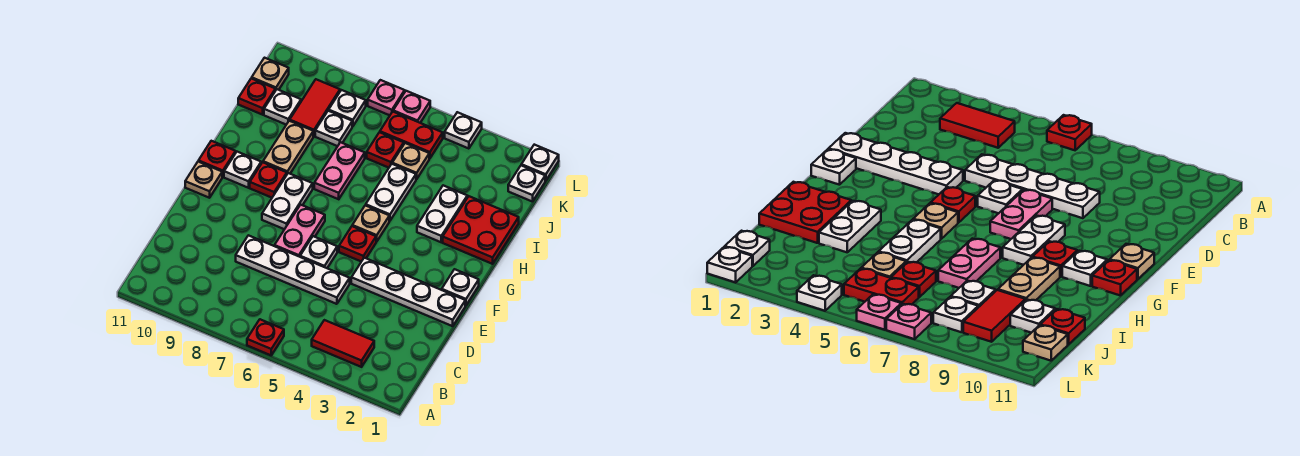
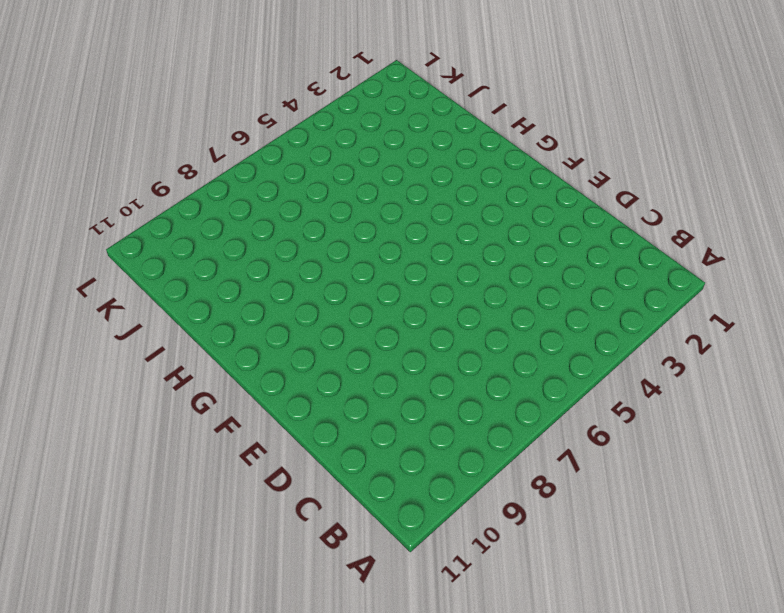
none -> red 1x1 plate [247,319,284,355]
none -> red 1x2 tile [312,320,374,367]
none -> white 1x4 plate [236,235,350,304]
none -> white 1x4 plate [351,258,465,326]

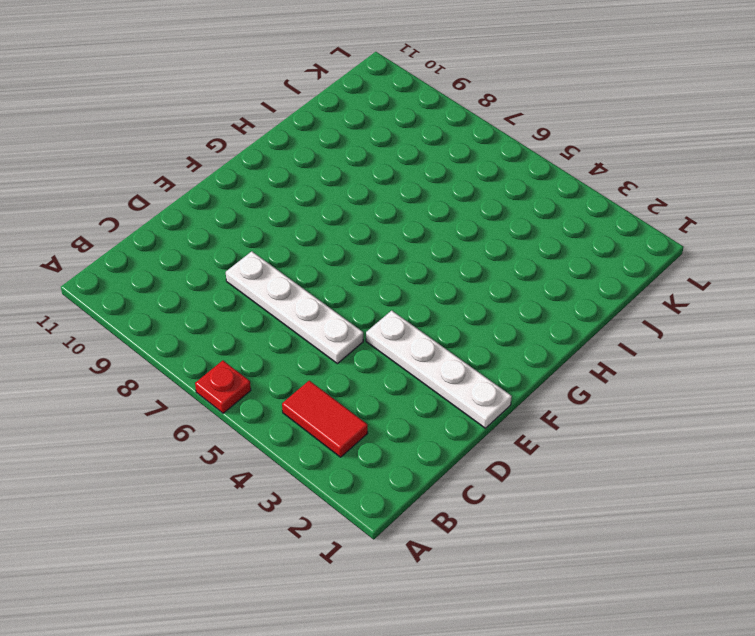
none -> white 1x1 plate [300,236,337,268]
none -> pink 1x2 plate [275,205,325,257]
none -> white 1x1 plate [442,269,479,305]
none -> red 1x1 plate [339,226,377,262]

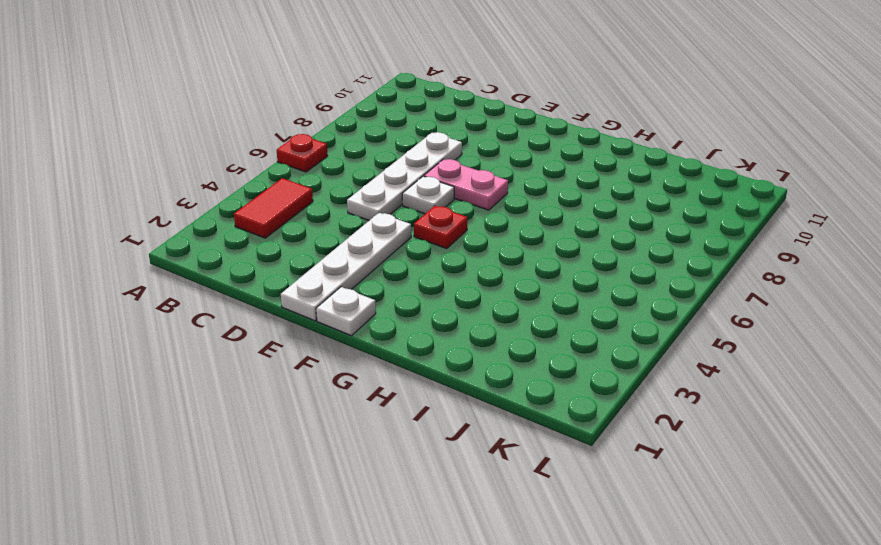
none -> white 1x2 plate [262,173,313,229]
none -> tan 1x1 plate [185,162,222,198]
none -> tan 1x1 plate [352,205,389,241]
none -> red 1x1 plate [250,162,287,198]

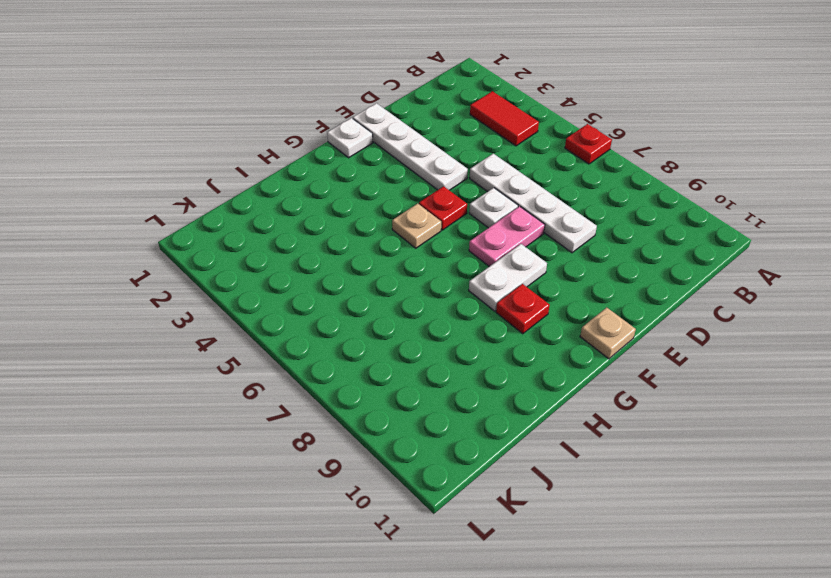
none -> white 1x1 plate [224,152,261,188]
none -> red 1x1 plate [199,141,236,177]
none -> red 2x2 plate [443,196,519,264]
none -> white 1x2 plate [417,185,467,242]

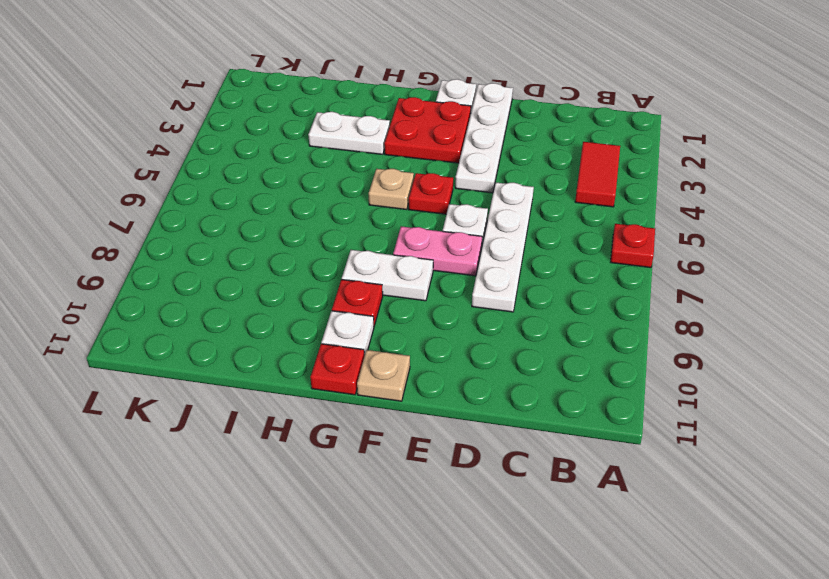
red 2x2 plate [384,97,471,163] -> red 2x2 plate moved to [443,196,519,264]
none -> white 1x2 plate [366,164,416,221]
none -> pink 1x2 plate [314,142,365,199]
none -> tan 1x2 plate [263,121,313,174]
none -> tan 1x1 plate [392,143,429,179]

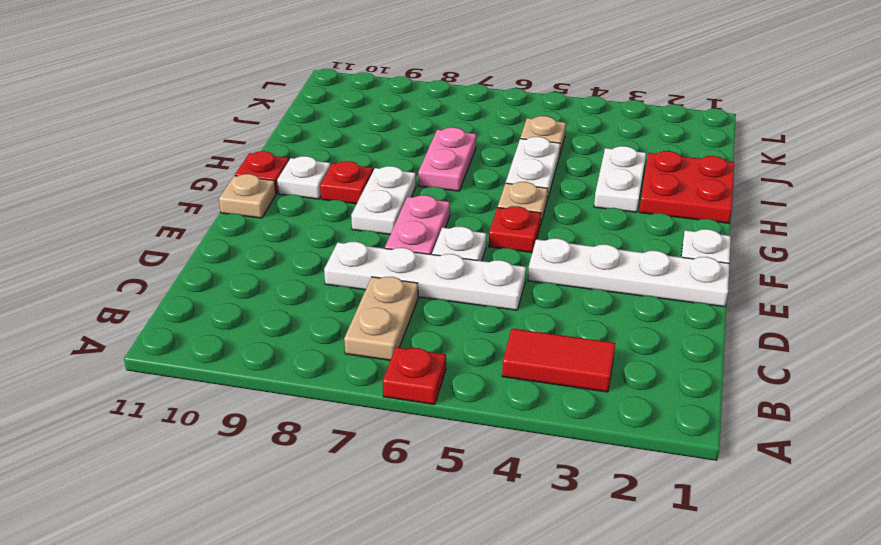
tan 1x2 plate [344,277,418,360] -> tan 1x2 plate moved to [263,121,313,174]
none -> red 1x1 plate [367,132,404,168]
none -> white 1x1 plate [315,111,352,146]
none -> red 1x2 tile [290,79,340,136]
none -> white 1x1 plate [264,89,301,125]

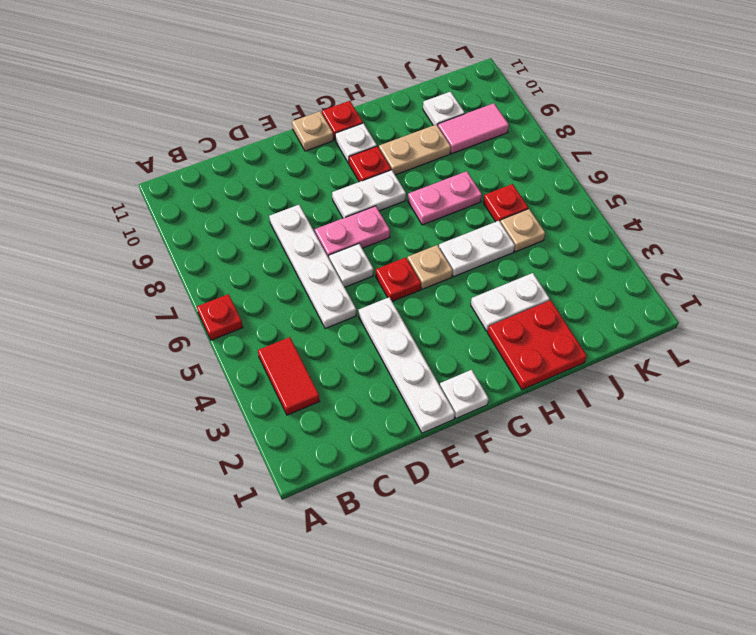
pink 1x2 tile [438,103,509,154] -> red 1x2 tile [290,79,340,136]
none -> white 1x1 plate [315,111,352,146]
none -> red 1x1 plate [238,78,275,115]
none -> white 1x1 plate [508,165,545,202]
none -> red 1x2 plate [380,112,443,159]

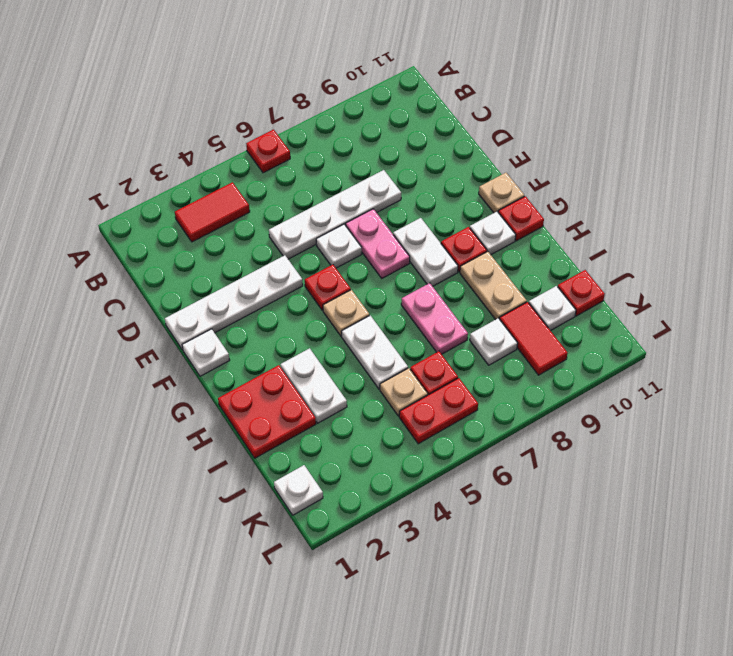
none -> white 1x1 plate [329,90,366,126]
none -> tan 1x1 plate [252,58,289,91]
none -> white 1x1 plate [521,145,559,181]
none -> white 1x1 plate [445,112,482,149]

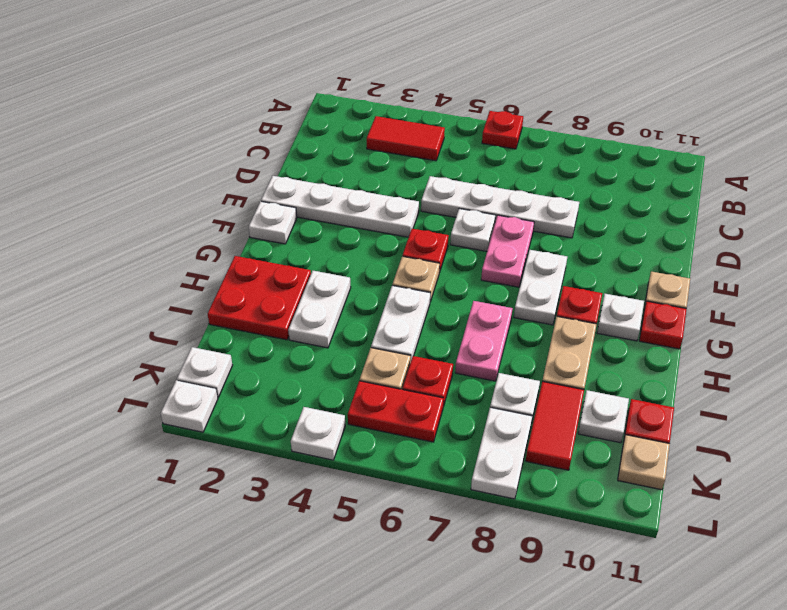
white 1x2 plate [471,407,532,499] -> white 1x1 plate [329,90,366,126]
none -> pink 1x1 plate [393,91,430,123]
none -> pink 1x1 plate [368,80,405,115]

